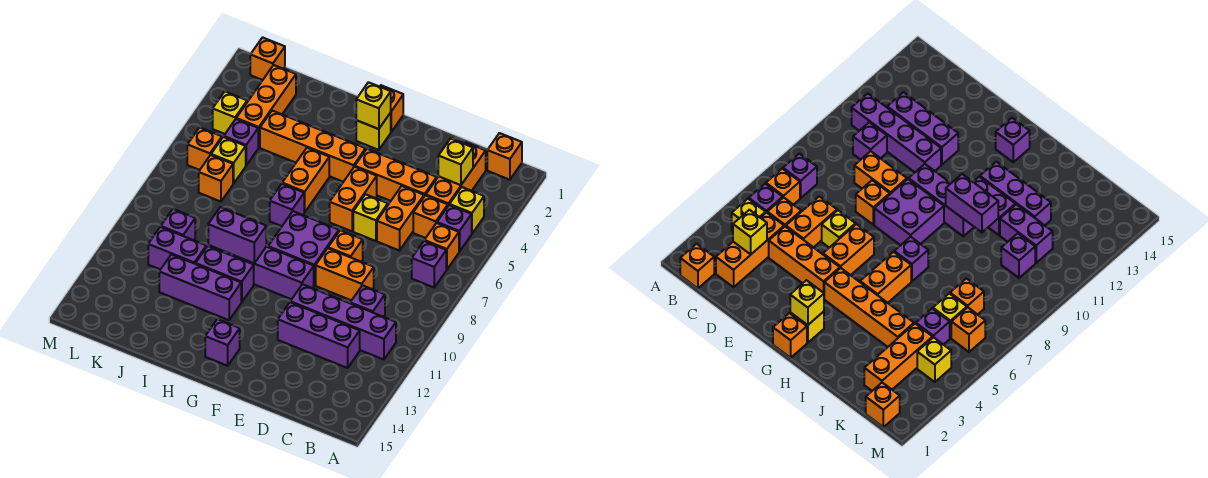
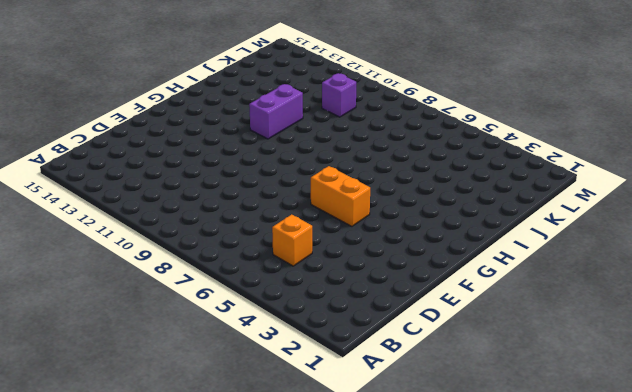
none -> orange 1x1 brick [487,133,522,180]
none -> yellow 1x1 brick [450,187,484,233]
none -> purple 1x1 brick [437,205,472,252]
none -> orange 1x1 brick [424,223,459,270]

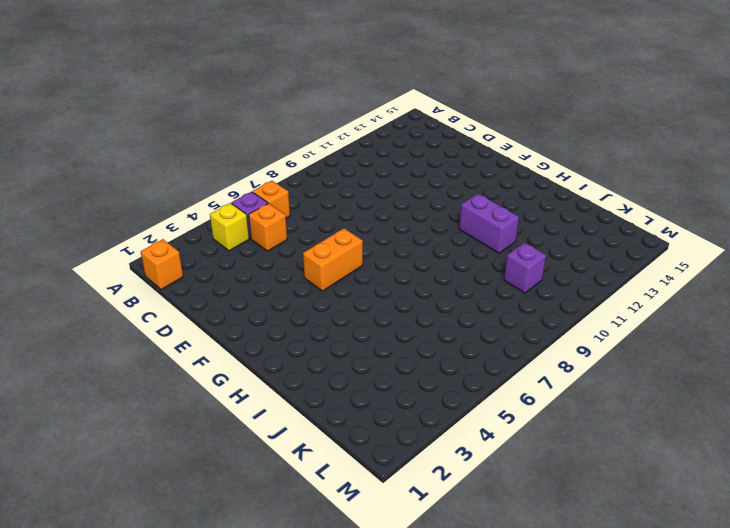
none -> purple 1x1 brick [412,241,446,287]
none -> purple 1x4 brick [290,284,396,360]
none -> orange 1x3 brick [426,142,486,205]
none -> purple 1x1 brick [350,285,385,317]

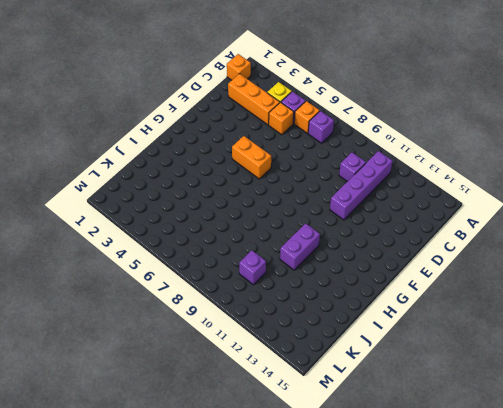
none -> purple 1x3 brick [278,302,360,368]
none -> orange 1x3 brick [355,149,437,201]
none -> orange 1x2 brick [377,186,424,251]
none -> orange 1x2 brick [316,248,374,301]

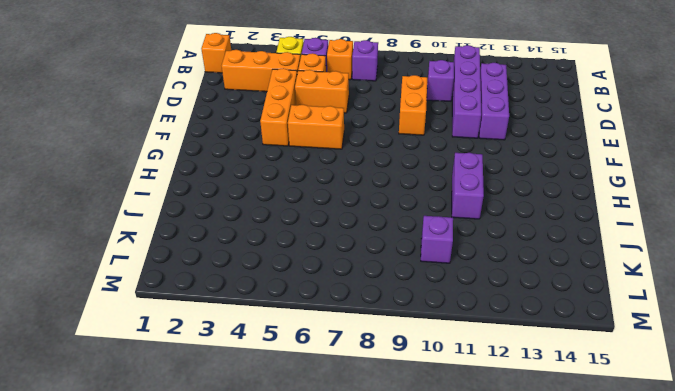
none -> yellow 1x1 brick [353,194,388,241]
none -> orange 1x1 brick [328,230,363,262]
none -> purple 2x2 brick [268,211,339,285]
none -> purple 1x3 brick [232,247,314,299]

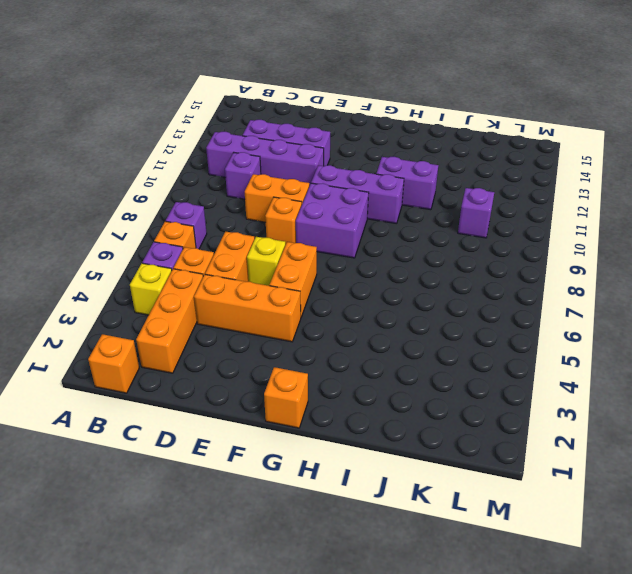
none -> yellow 1x1 brick [356,113,391,150]
none -> orange 1x4 brick [260,111,366,182]
none -> purple 1x1 brick [205,319,240,366]
none -> orange 1x2 brick [282,148,329,212]

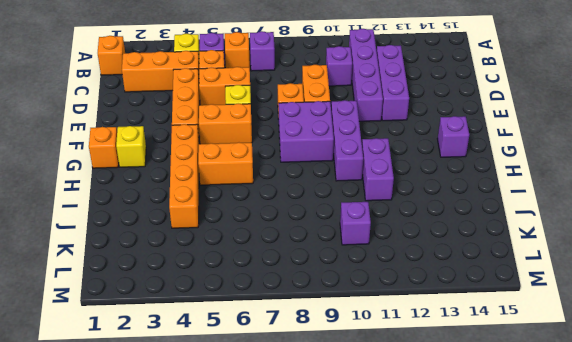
none -> purple 1x1 brick [270,184,304,226]
none -> purple 1x3 brick [159,254,241,320]
none -> purple 1x2 brick [148,227,206,270]
none -> orange 1x3 brick [236,65,296,148]

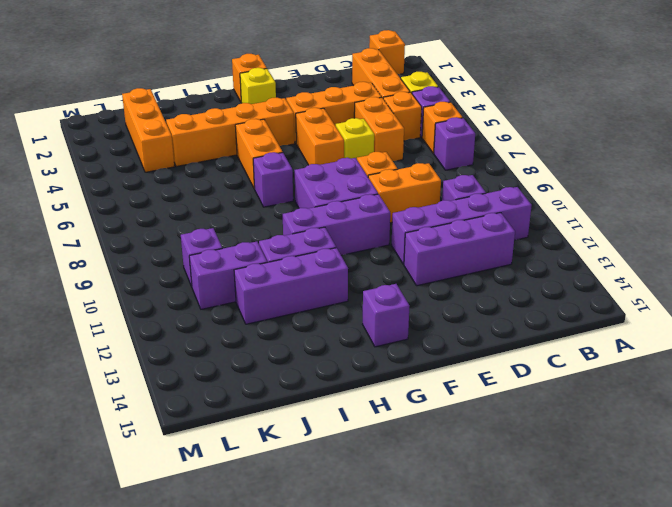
none -> purple 1x1 brick [224,119,258,165]
none -> yellow 1x1 brick [211,137,246,184]
none -> orange 1x1 brick [199,155,233,202]
none -> orange 1x1 brick [250,37,285,80]

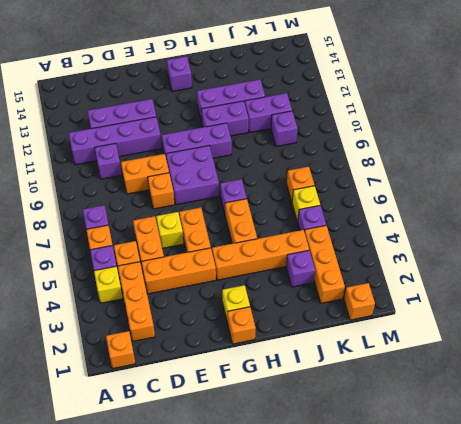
purple 1x1 brick [286,250,315,287] -> none
none -> yellow 1x1 brick [213,92,247,134]
none -> orange 1x1 brick [187,127,222,170]
none -> yellow 1x1 brick [438,139,473,185]
none -> yellow 1x1 brick [356,82,391,129]

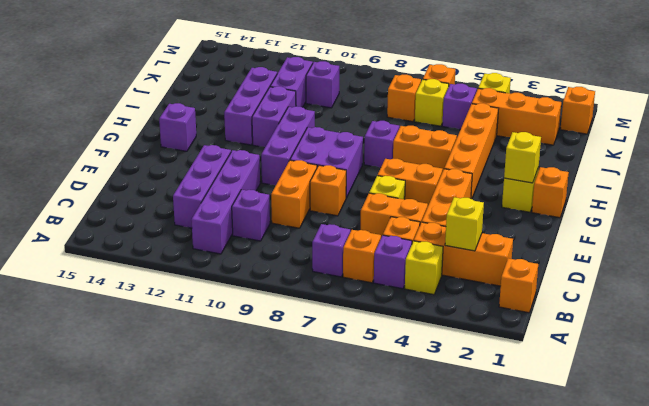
none -> purple 1x2 brick [208,207,266,263]

